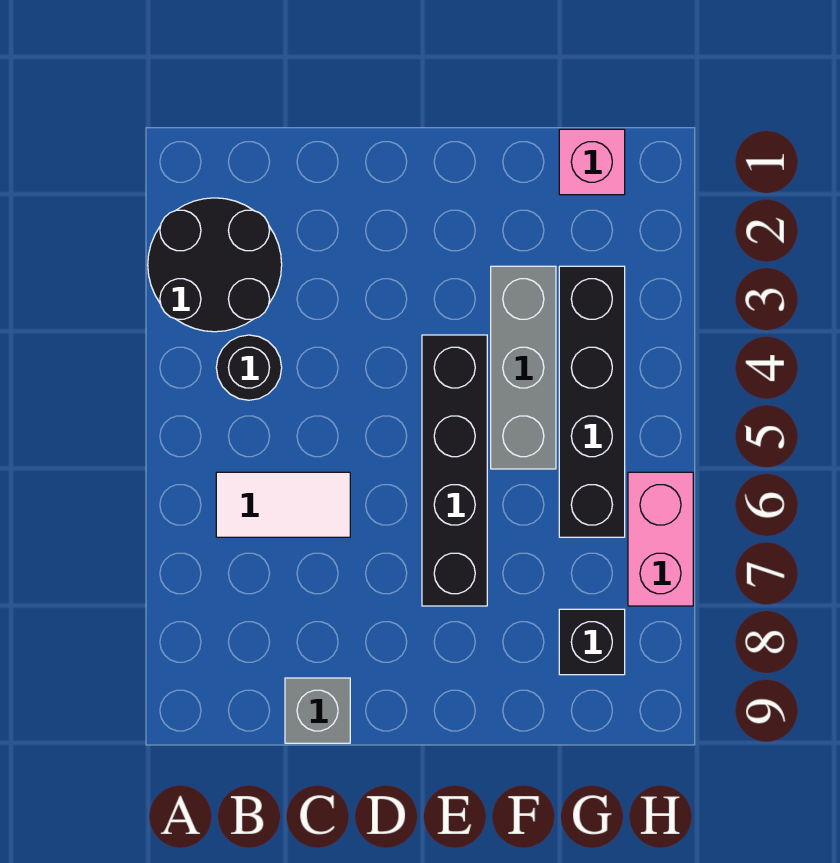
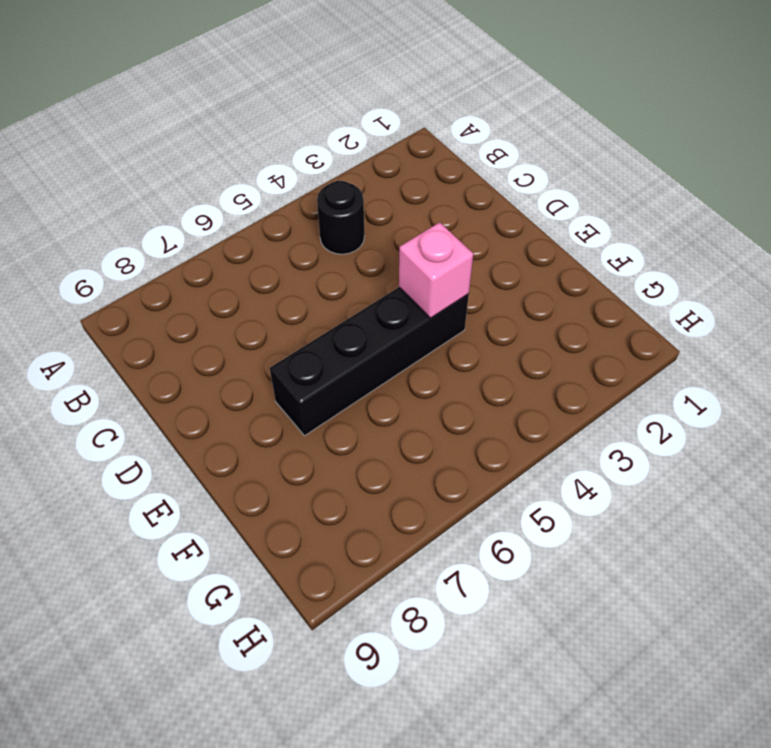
pink 1x1 brick [399,222,473,318] -> pink 1x1 brick moved to [559,129,625,195]
none -> black 2x2 round brick [148,198,282,332]
none -> white 1x2 tile [216,472,350,537]

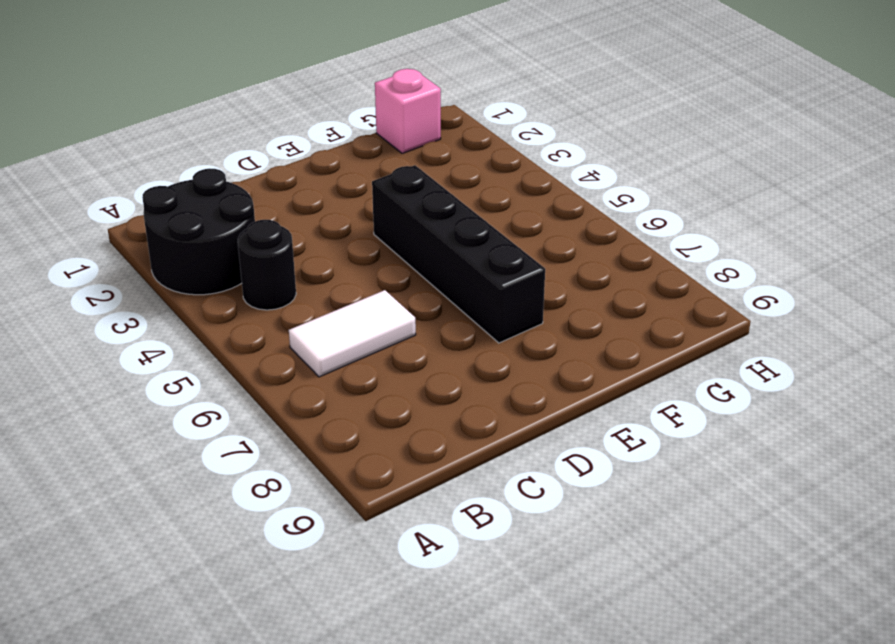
none -> grey 1x1 brick [285,678,350,743]
none -> grey 1x3 brick [491,266,556,469]

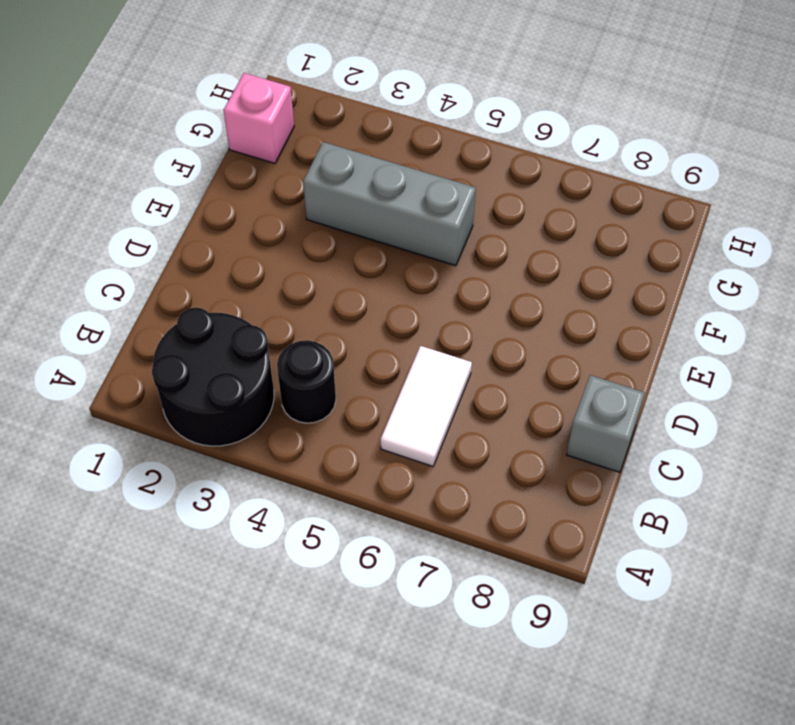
none -> black 1x4 brick [422,335,487,606]
none -> black 1x4 brick [559,266,625,537]

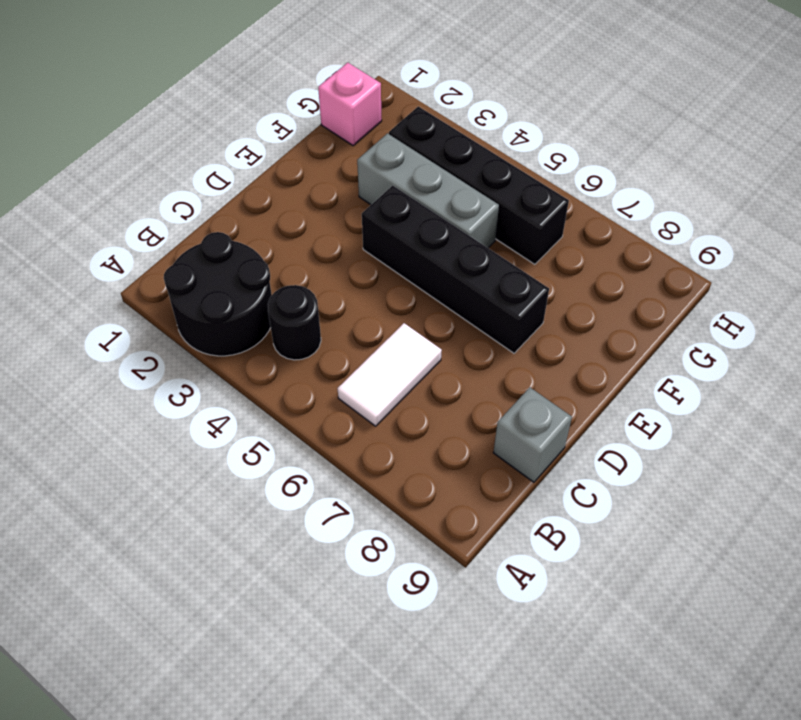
none -> black 1x1 brick [559,609,625,675]
none -> pink 1x2 brick [628,472,693,606]

